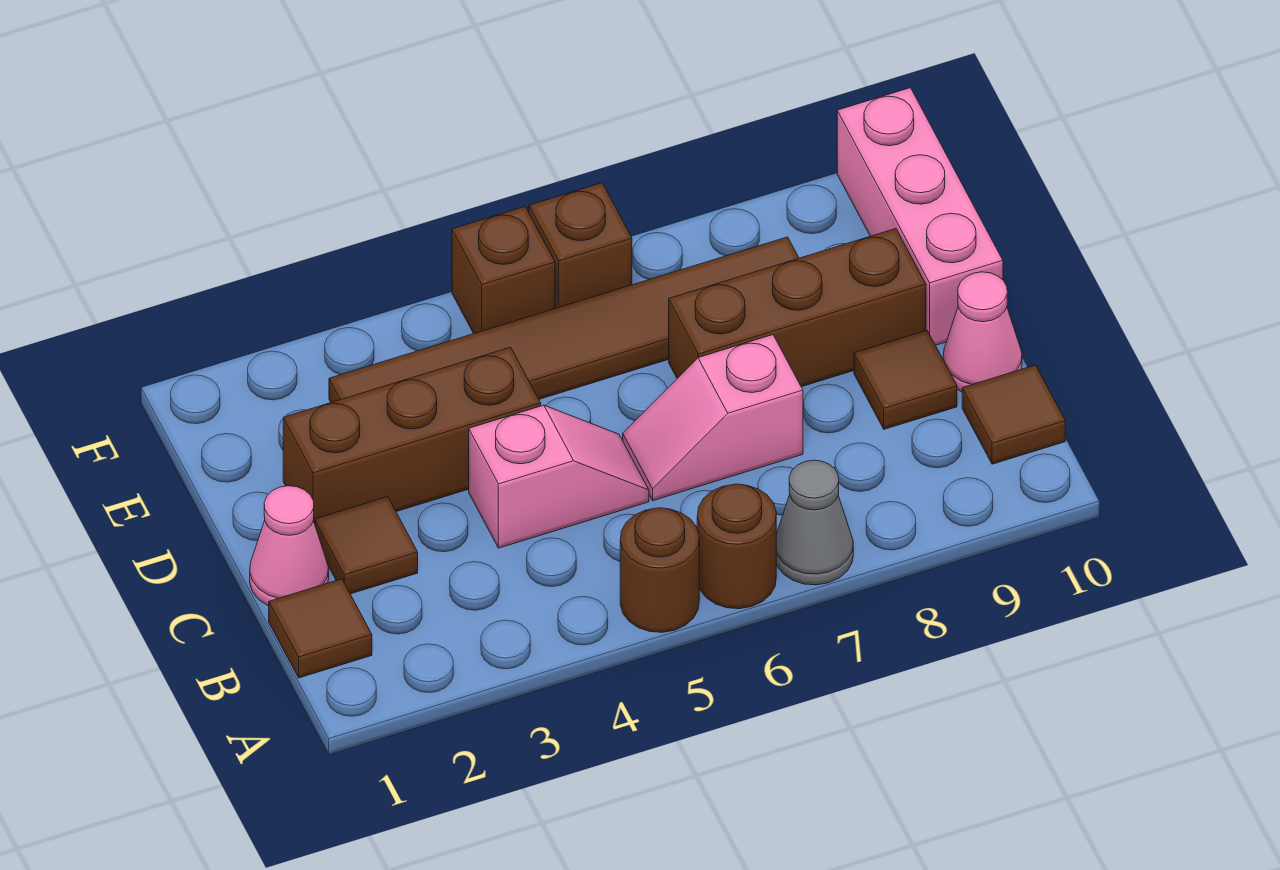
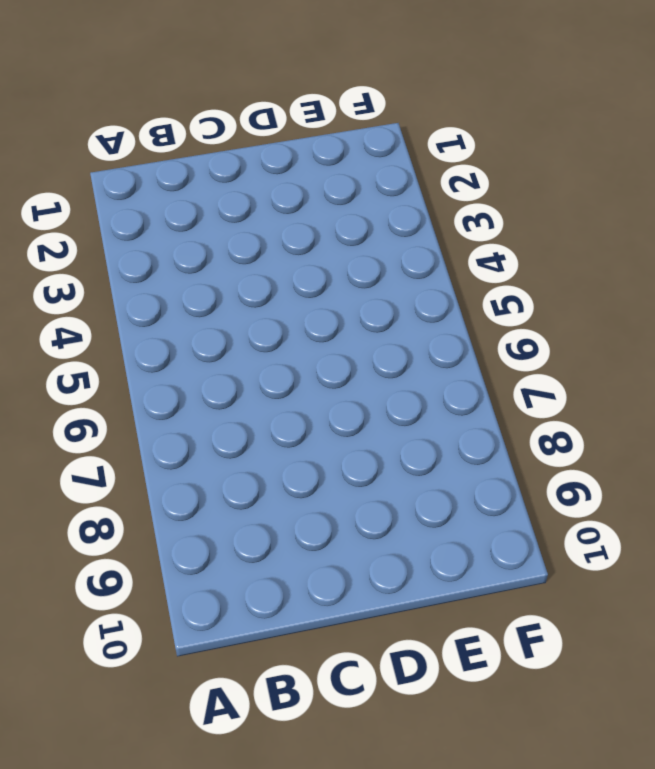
none -> brown 1x1 round brick [620,508,699,632]
none -> brown 1x1 round brick [697,484,776,609]
none -> grey 1x1 cone [776,460,853,585]

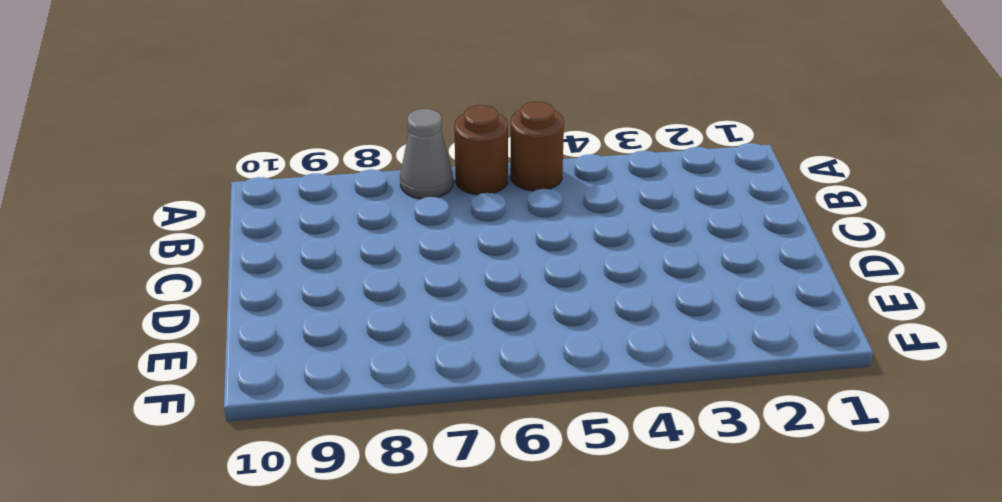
none -> brown 1x1 tile [269,579,372,678]
none -> brown 1x1 tile [962,365,1065,464]
none -> pink 1x1 cone [250,486,329,606]

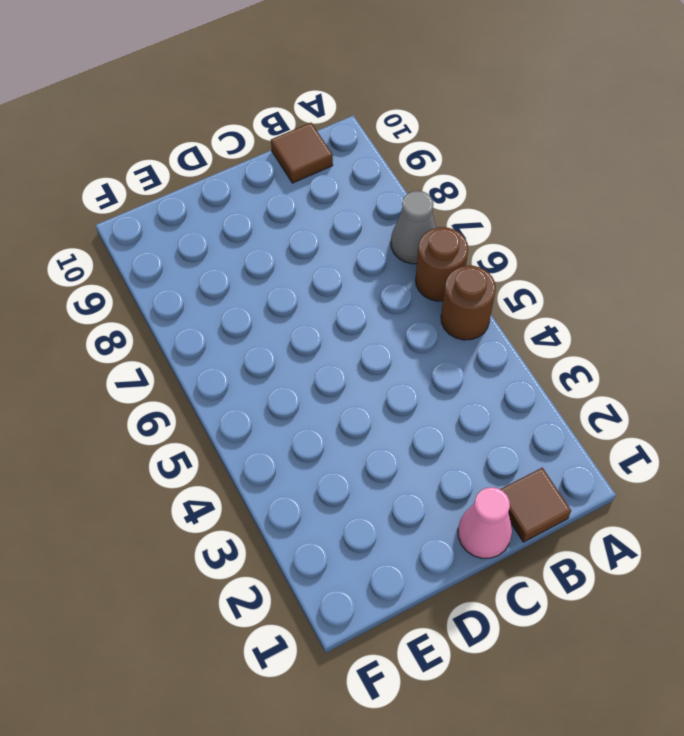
none -> brown 1x1 tile [315,497,418,594]
none -> pink 1x2 slope [469,405,649,548]
none -> pink 1x2 slope [623,335,803,501]

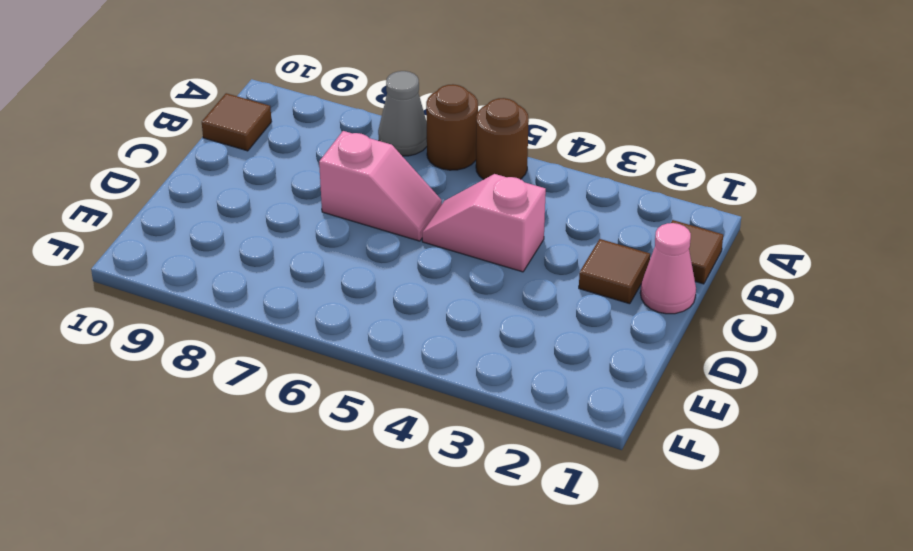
none -> brown 1x1 tile [854,330,957,429]
none -> pink 1x1 cone [943,272,1022,392]
none -> brown 1x3 brick [283,347,541,524]

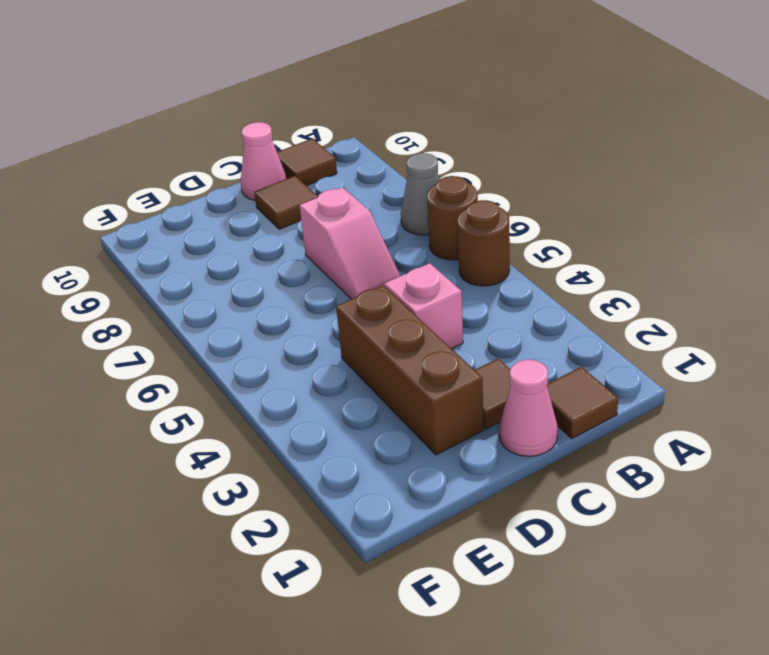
none -> brown 1x3 brick [669,229,926,387]
none -> pink 1x3 brick [837,88,1003,345]
none -> brown 1x6 tile [329,237,799,402]

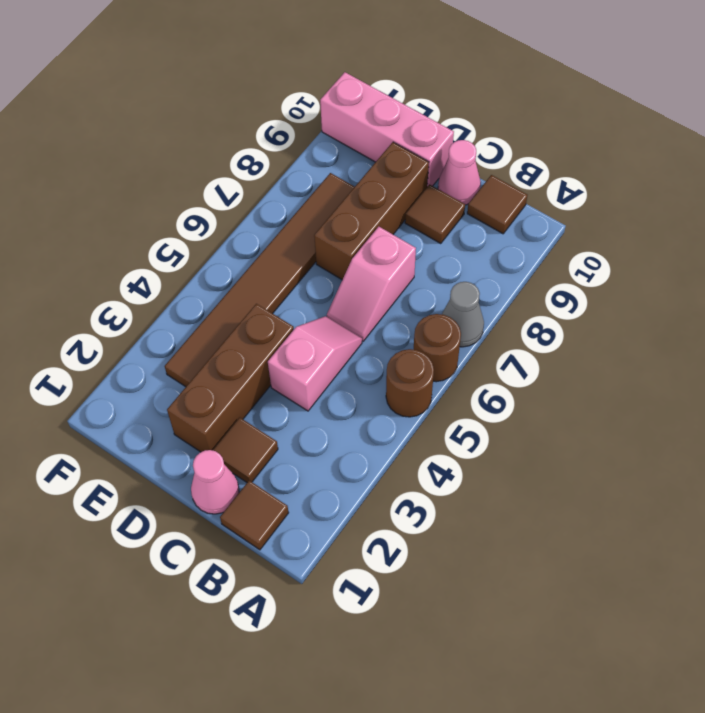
none -> brown 1x1 brick [452,207,555,334]
none -> brown 1x1 brick [529,183,632,308]

